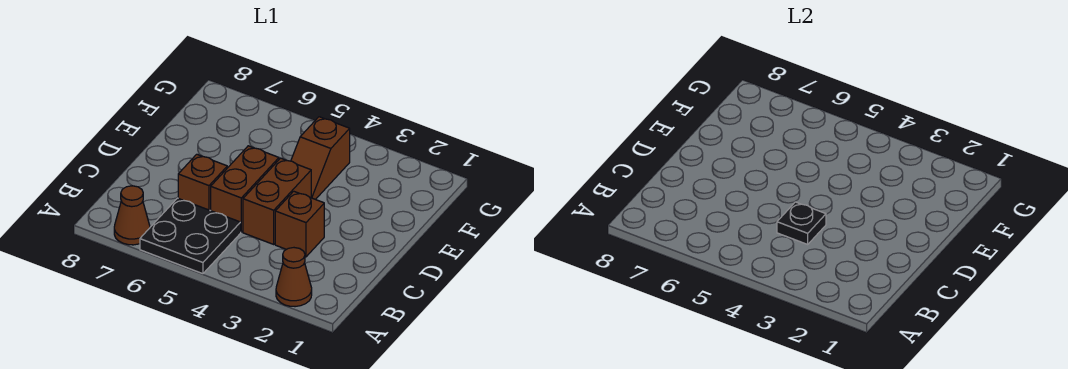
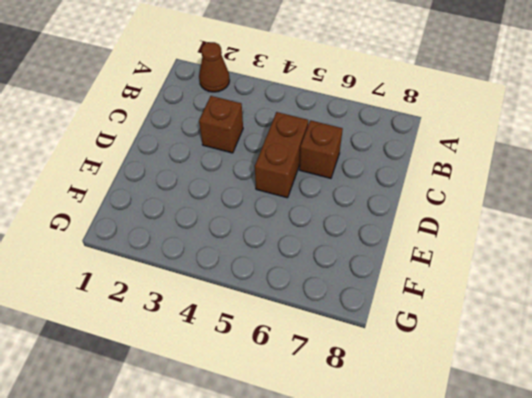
none -> black 2x2 plate [140,198,241,274]
none -> brown 1x1 cone [114,186,150,245]

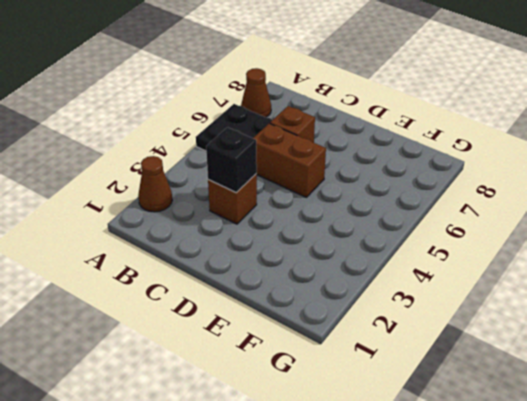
black 1x1 brick [206,127,257,193] -> none
none -> brown 1x2 brick [243,158,311,244]
none -> brown 1x2 slope [291,117,350,200]

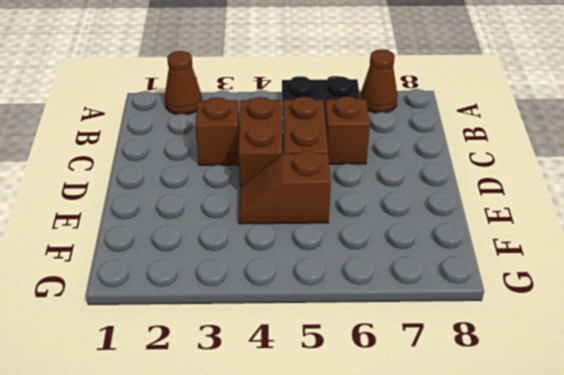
brown 1x2 slope [239,151,331,224] -> brown 1x2 slope turned to [291,117,350,200]
none -> black 1x1 plate [777,202,826,244]

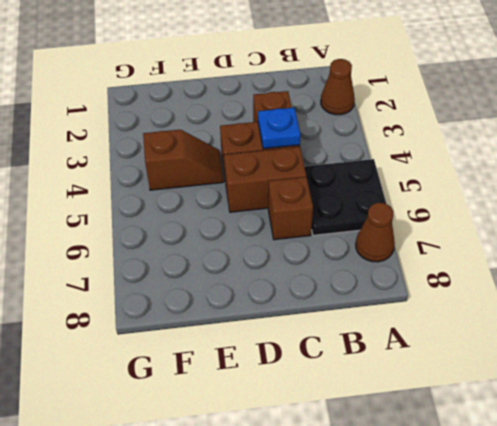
blue 1x1 plate [258,108,300,149] -> black 1x1 plate [777,202,826,244]

